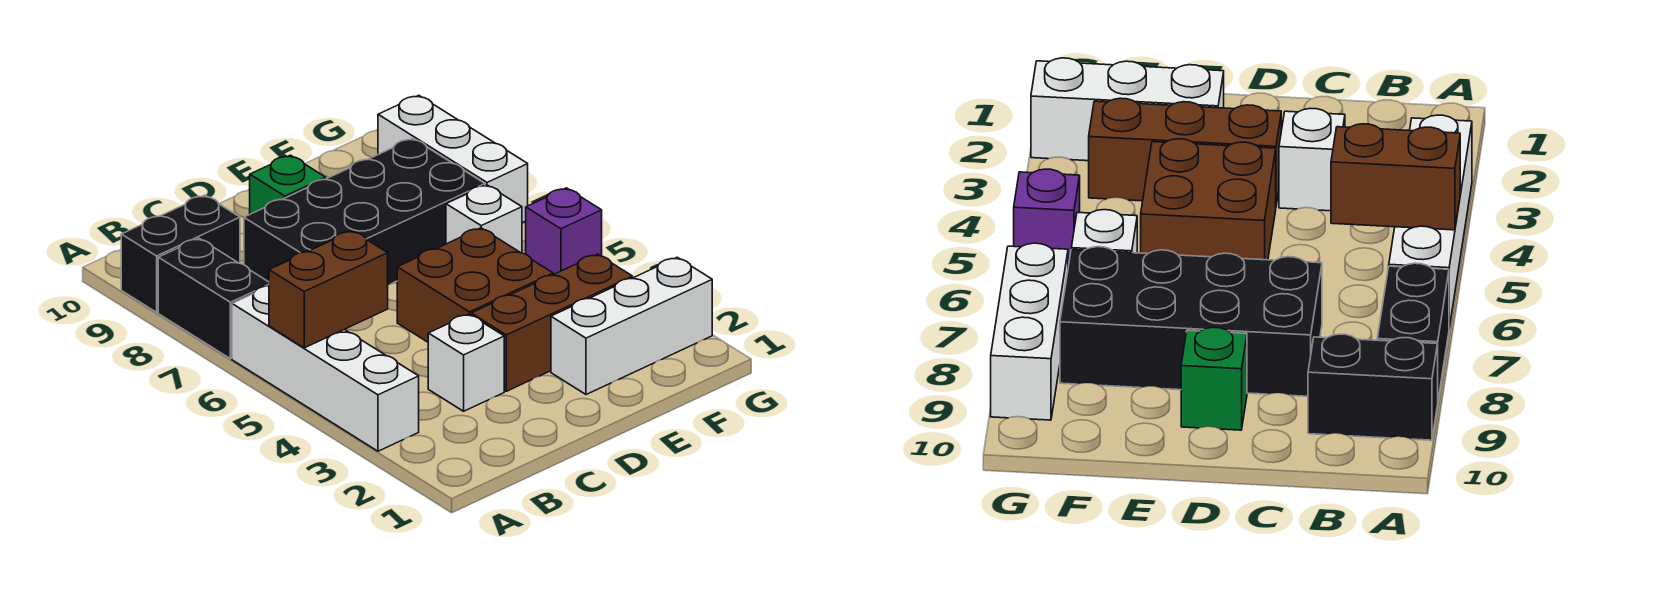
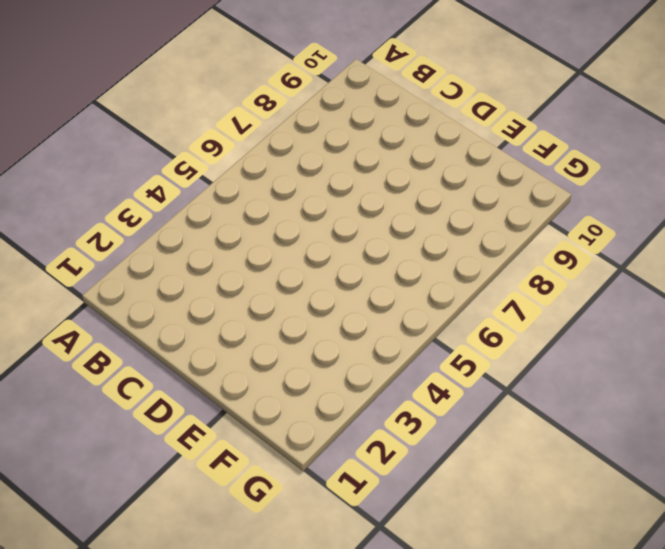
none -> white 1x4 brick [232,286,419,451]
none -> black 1x2 brick [158,238,269,359]
none -> black 1x2 brick [121,195,240,312]

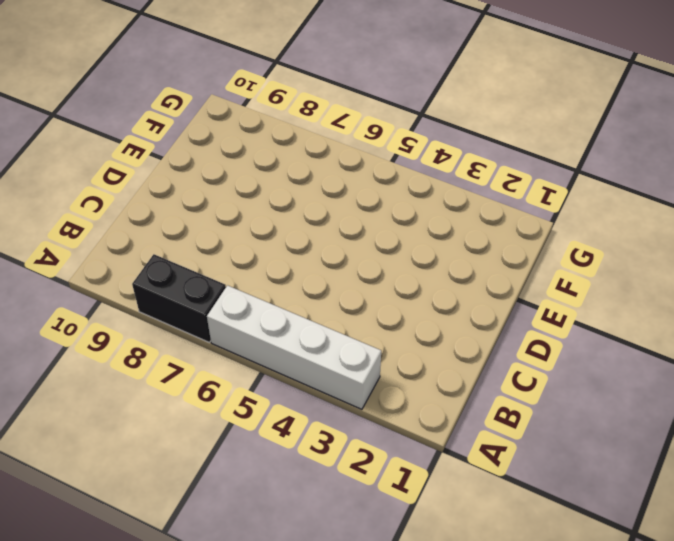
none -> black 1x2 brick [121,195,240,312]
none -> white 1x1 brick [428,314,504,411]
none -> black 2x4 brick [244,139,485,285]

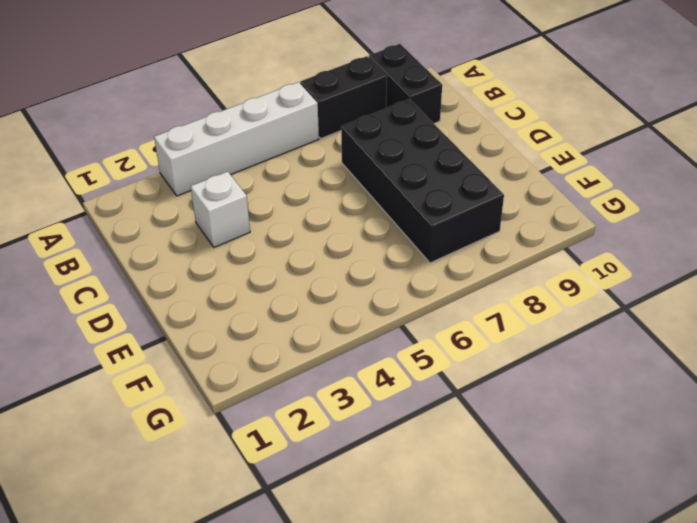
none -> brown 1x3 brick [471,254,633,391]
none -> brown 2x2 brick [397,228,553,342]
none -> green 1x1 brick [250,155,326,214]

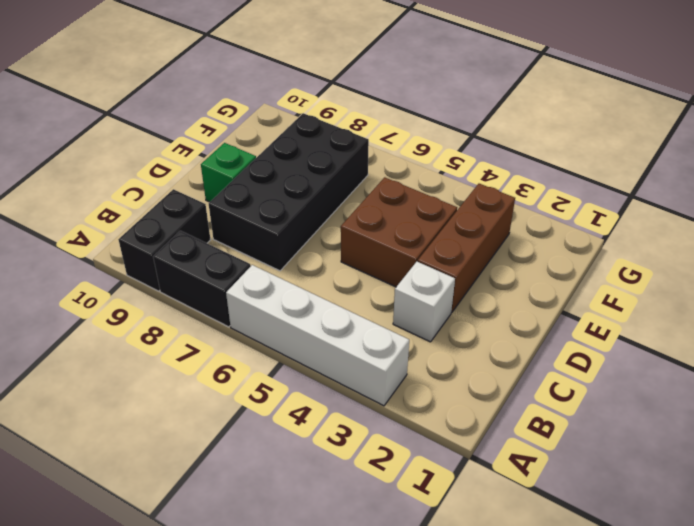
none -> white 1x3 brick [551,257,712,395]
none -> white 1x1 brick [446,185,522,253]
none -> purple 1x1 brick [526,188,602,275]

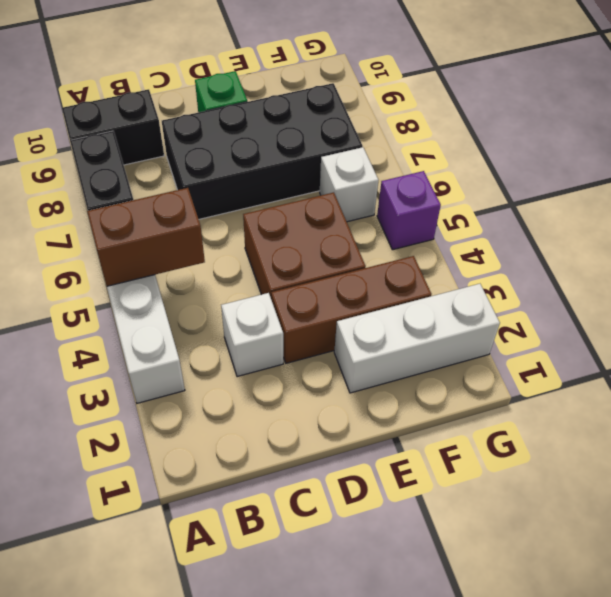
none -> white 1x3 brick [378,95,528,223]

